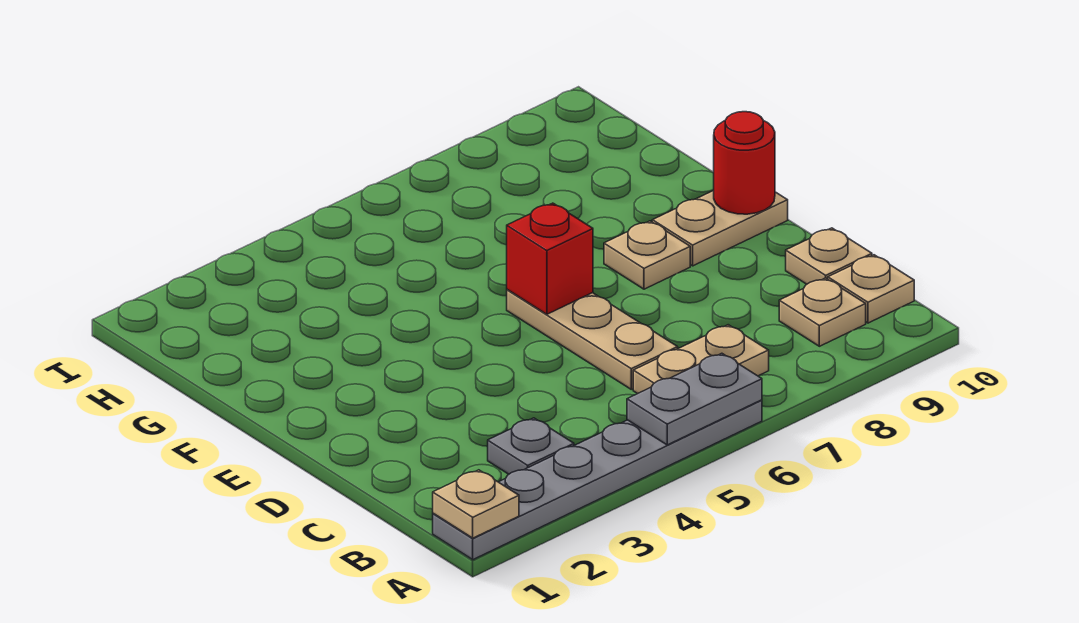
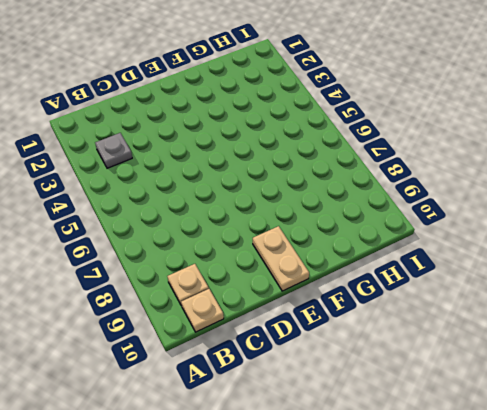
none -> grey 1x6 plate [433,400,762,560]
none -> tan 1x2 plate [633,325,769,394]
none -> tan 1x3 plate [507,290,678,389]

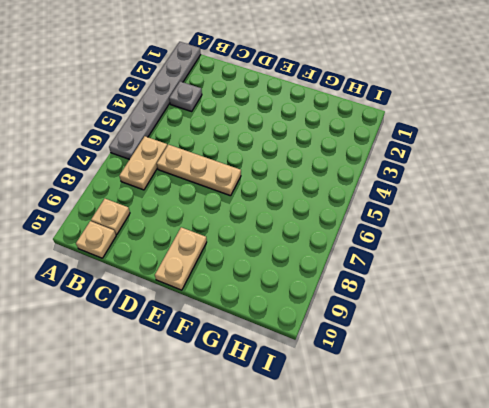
none -> tan 1x1 plate [786,228,872,284]
none -> tan 1x1 plate [604,221,690,289]
none -> tan 1x1 plate [433,470,519,538]

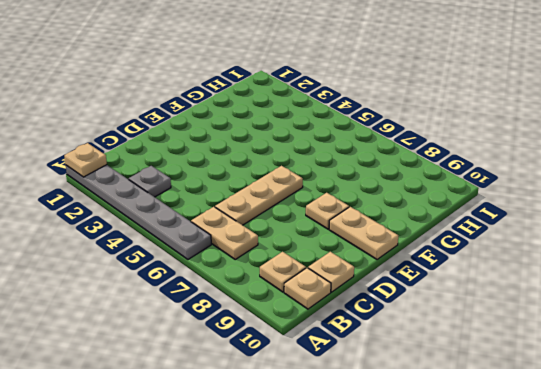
none -> grey 1x2 plate [627,353,762,445]
none -> red 1x1 brick [507,203,593,314]
none -> red 1x1 round brick [714,112,775,214]

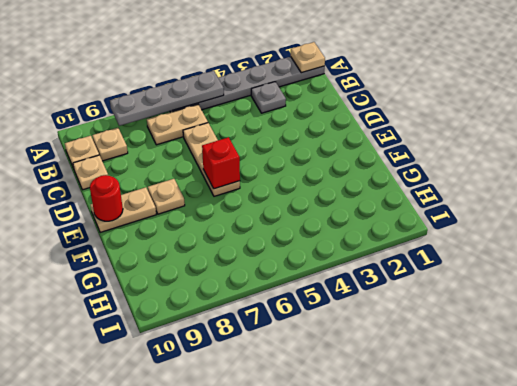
grey 1x4 plate [110,71,224,126] -> grey 1x2 plate [627,353,762,445]

